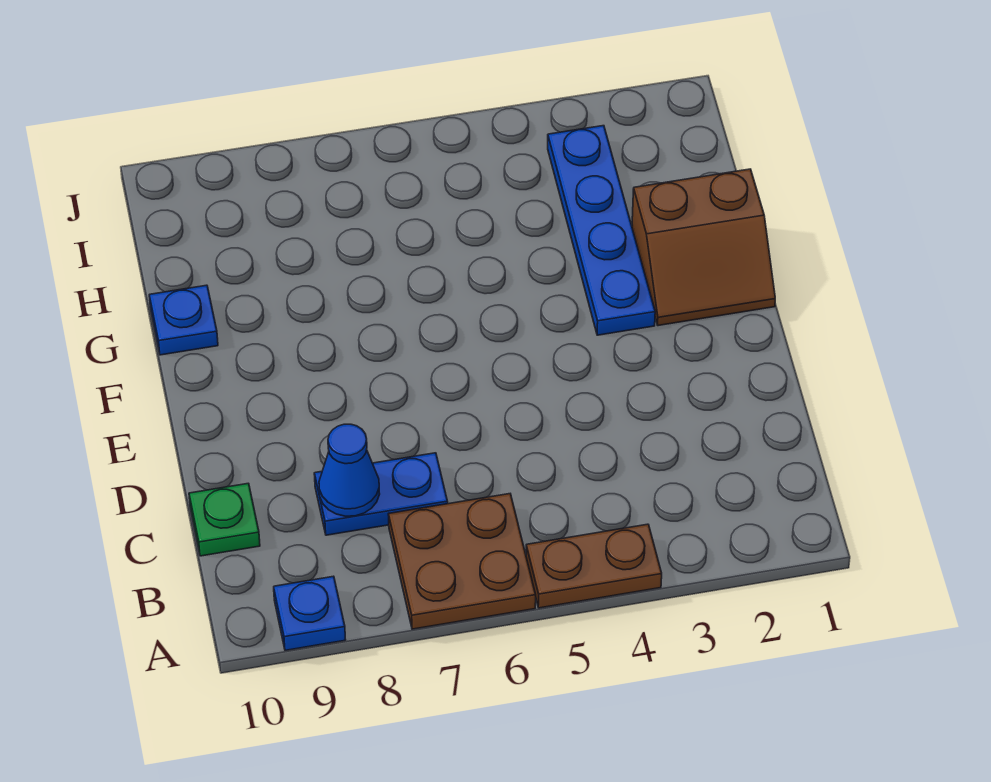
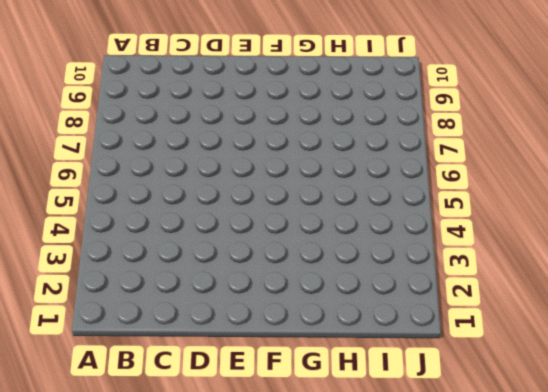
none -> brown 1x2 plate [526,524,662,608]
none -> brown 2x2 plate [388,494,536,629]

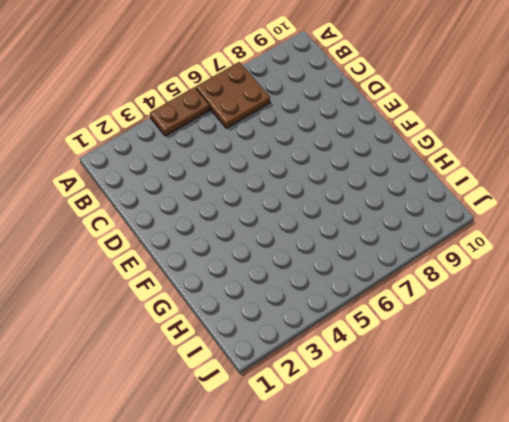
none -> blue 1x1 plate [274,576,346,650]
none -> blue 1x2 plate [314,453,448,535]

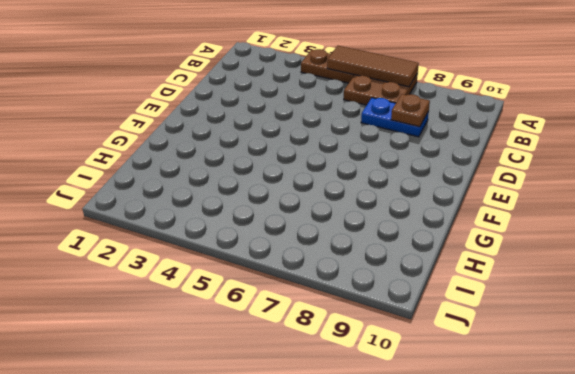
brown 1x3 tile [327,46,419,87] -> none
brown 1x1 plate [391,94,430,127] -> blue 1x1 cone [319,424,380,516]
none -> blue 1x1 plate [274,576,346,650]
none -> green 1x1 plate [189,483,260,556]

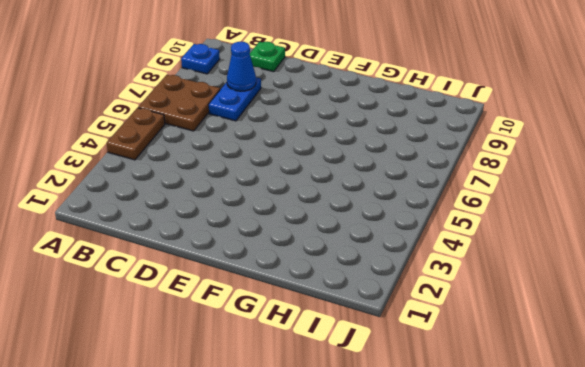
none -> brown 2x2 slope [632,169,775,326]
none -> blue 1x4 plate [548,126,655,335]

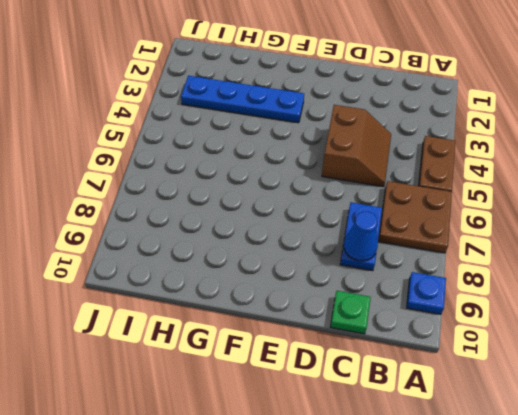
brown 2x2 slope [322,105,391,187] -> brown 2x2 slope moved to [632,169,775,326]
none -> blue 1x1 plate [149,285,218,355]

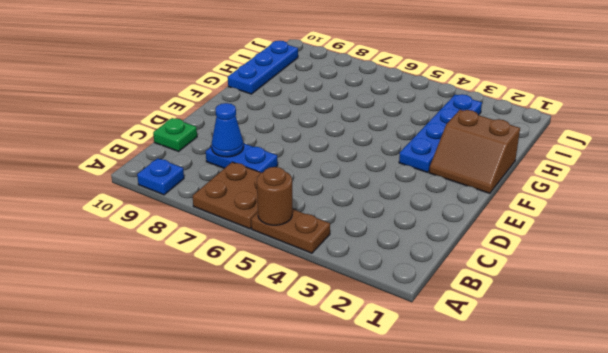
brown 1x1 round brick [257,167,292,225] -> none
blue 1x3 plate [228,41,298,94] -> blue 1x1 plate [149,285,218,355]

